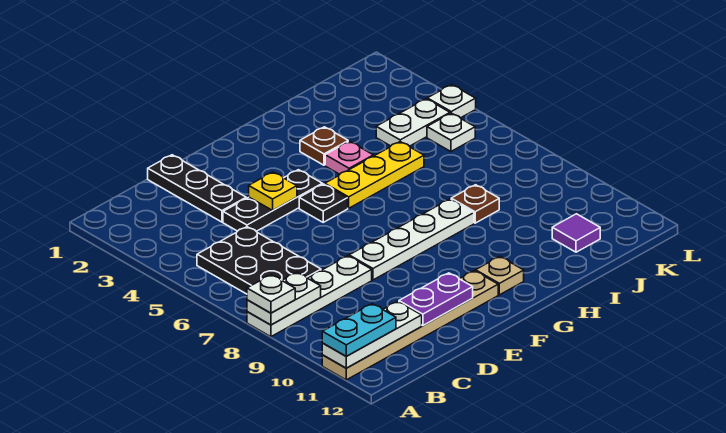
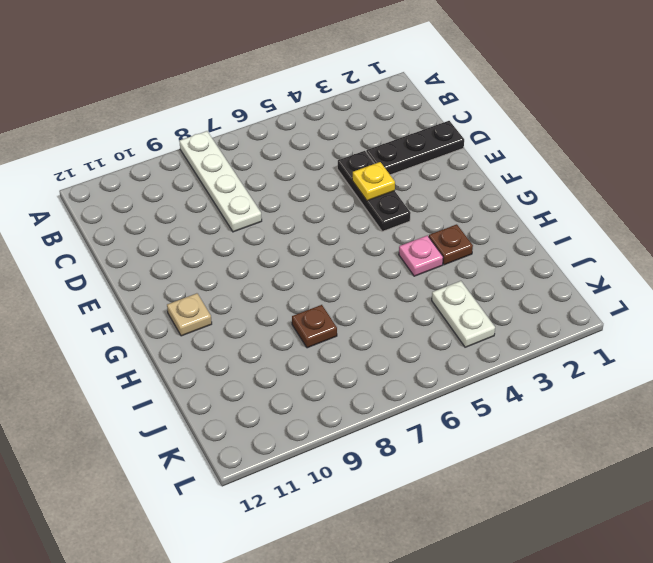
none -> tan 1x6 plate [322,271,498,380]
none -> black 2x3 plate [197,227,321,294]
none -> white 1x4 plate [349,199,474,280]

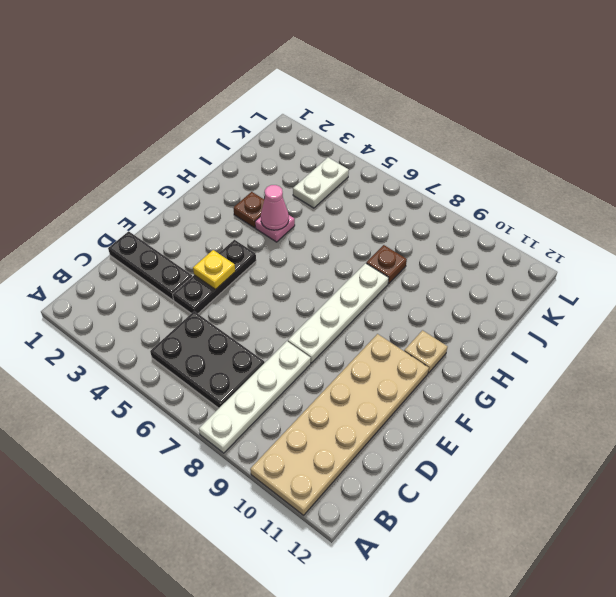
tan 2x6 plate [250,334,429,515] -> tan 1x6 plate [322,271,498,380]
pink 1x1 cone [261,185,289,230] -> none
none -> black 1x1 plate [299,184,348,222]
none -> yellow 1x3 plate [325,142,424,208]
none -> purple 1x1 tile [552,214,600,252]

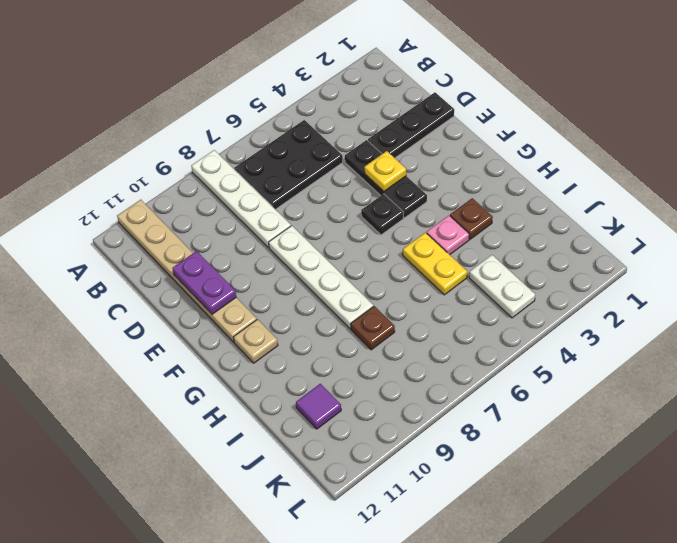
yellow 1x2 plate [403,233,467,295] -> yellow 1x3 plate [325,142,424,208]
none -> white 1x1 plate [427,113,475,152]
none -> white 1x1 plate [427,85,476,118]
none -> white 1x2 plate [247,272,321,325]

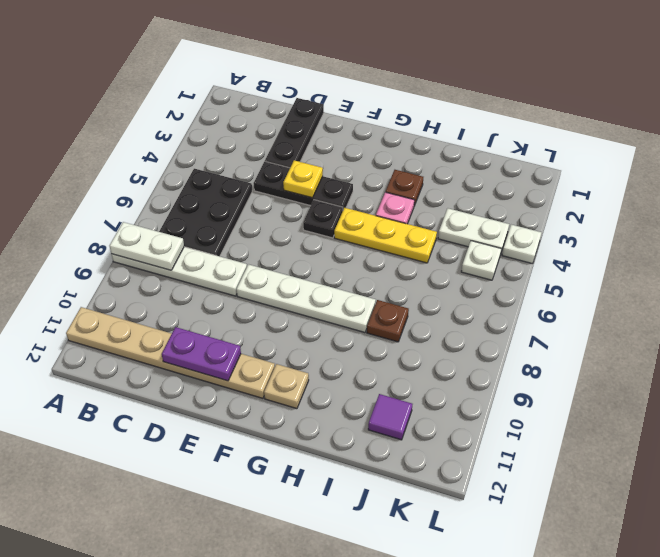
none -> white 1x3 plate [322,301,422,368]
none -> white 1x1 plate [247,275,295,313]
none -> cyan 1x2 plate [322,304,396,356]

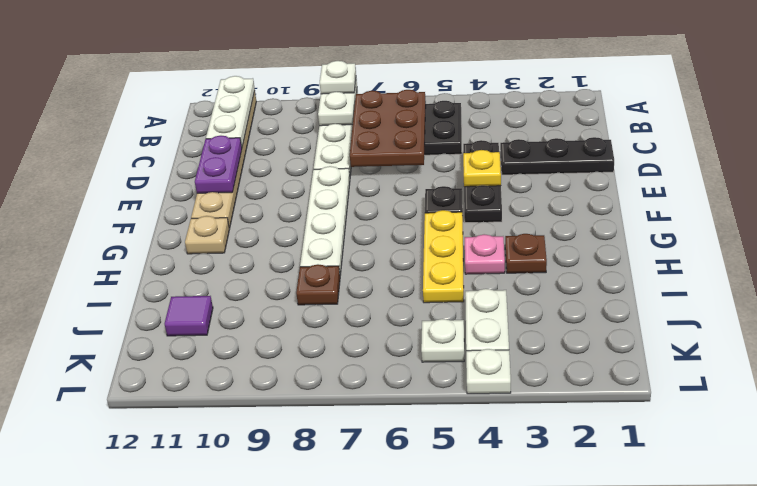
brown 2x3 plate [350,90,426,167] -> none
none -> cyan 1x2 plate [322,304,396,356]

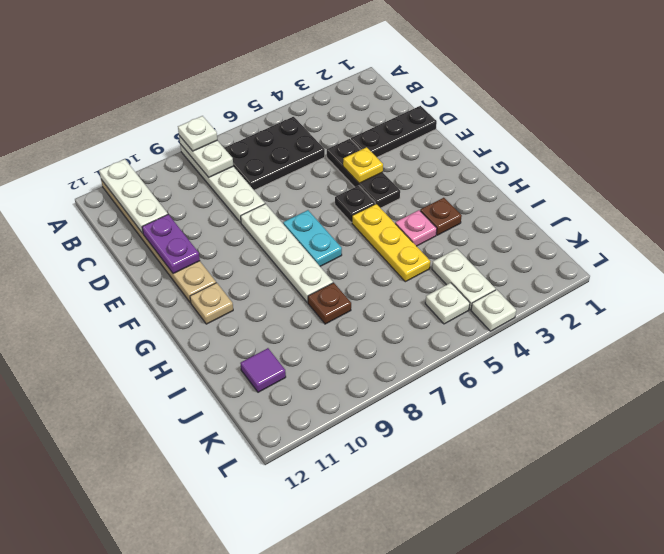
cyan 1x2 plate [283,210,342,266] -> cyan 1x2 plate moved to [322,304,396,356]

